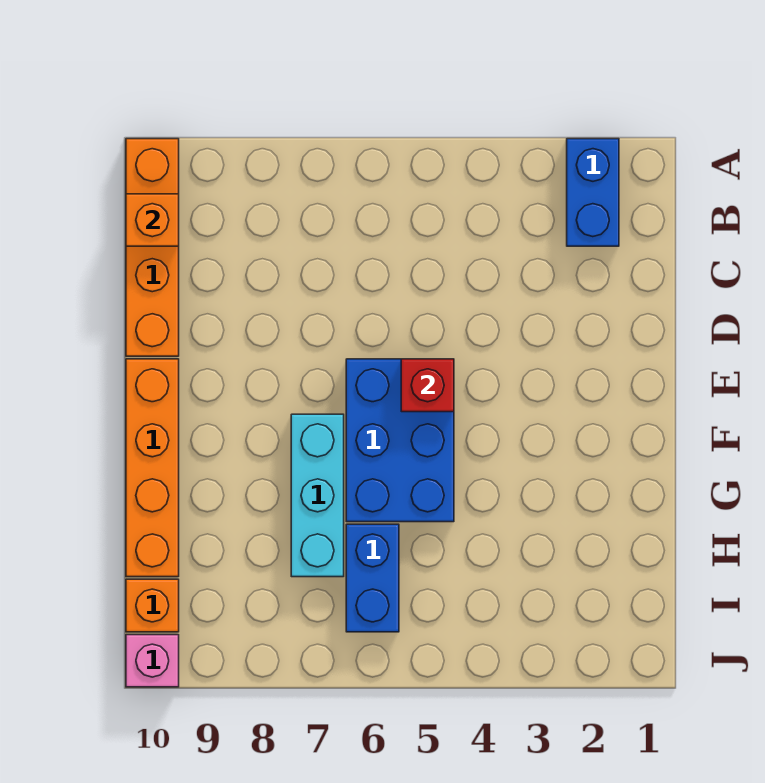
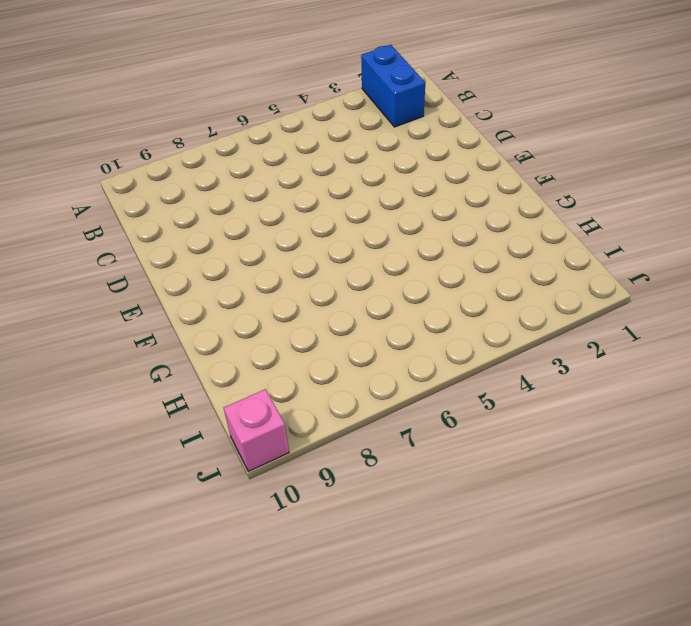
none -> orange 1x4 brick [126,139,179,356]
none -> blue 2x3 brick [346,359,454,522]

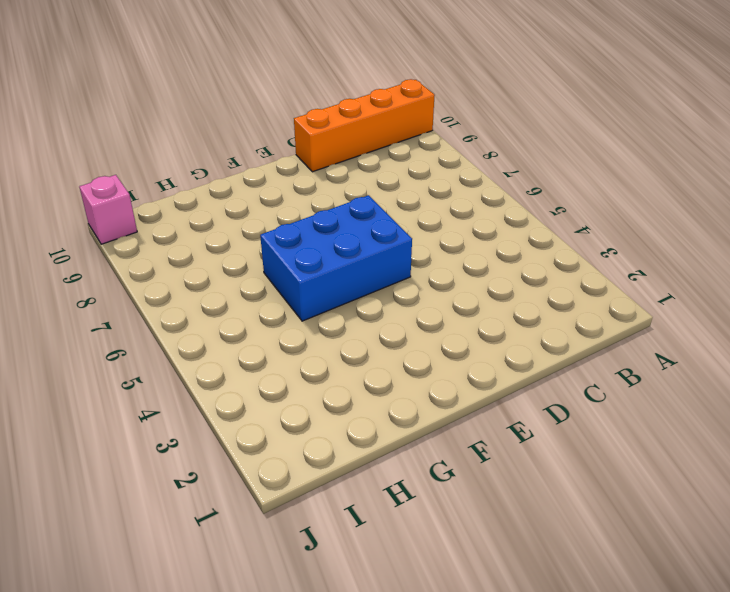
none -> blue 1x2 brick [567,139,619,246]
none -> orange 1x4 brick [126,359,179,577]

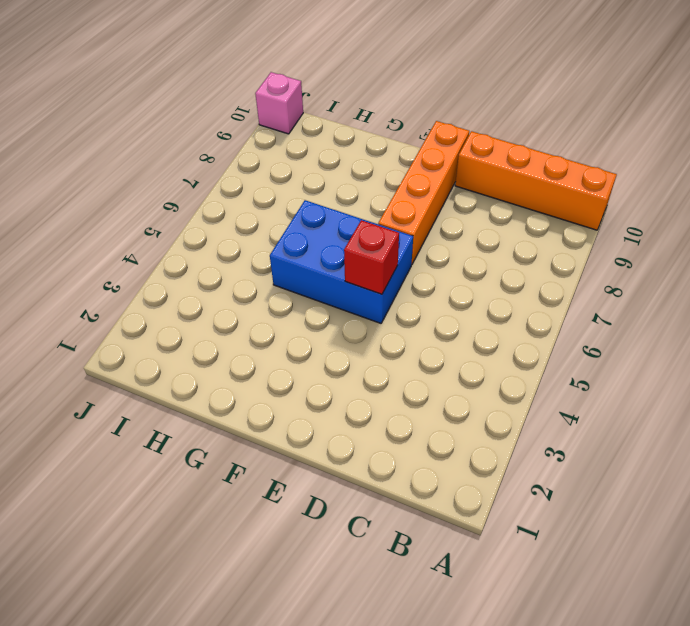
orange 1x4 brick [378,121,469,265] -> orange 1x4 brick turned to [126,359,179,577]
none -> blue 1x2 brick [567,139,619,246]
none -> cyan 1x3 brick [291,414,344,577]

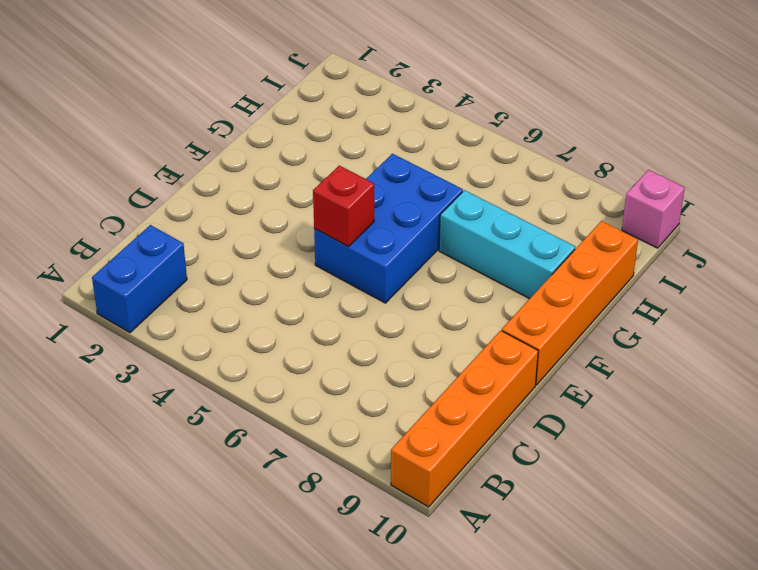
cyan 1x3 brick [439,190,575,299] -> cyan 1x3 brick turned to [291,414,344,577]
none -> blue 1x2 brick [346,524,399,632]
none -> orange 1x1 brick [126,579,179,632]

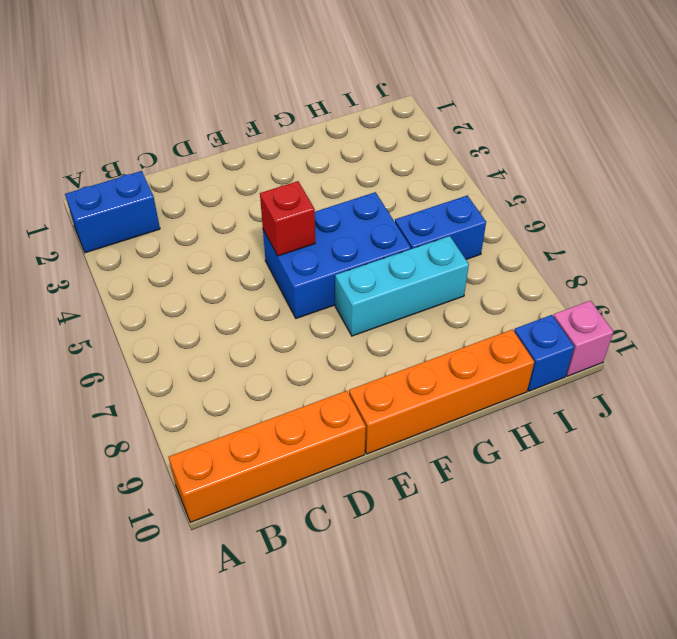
blue 1x1 brick [514,315,574,391] -> orange 1x1 brick [126,579,179,632]
none -> orange 1x1 brick [126,194,179,246]

